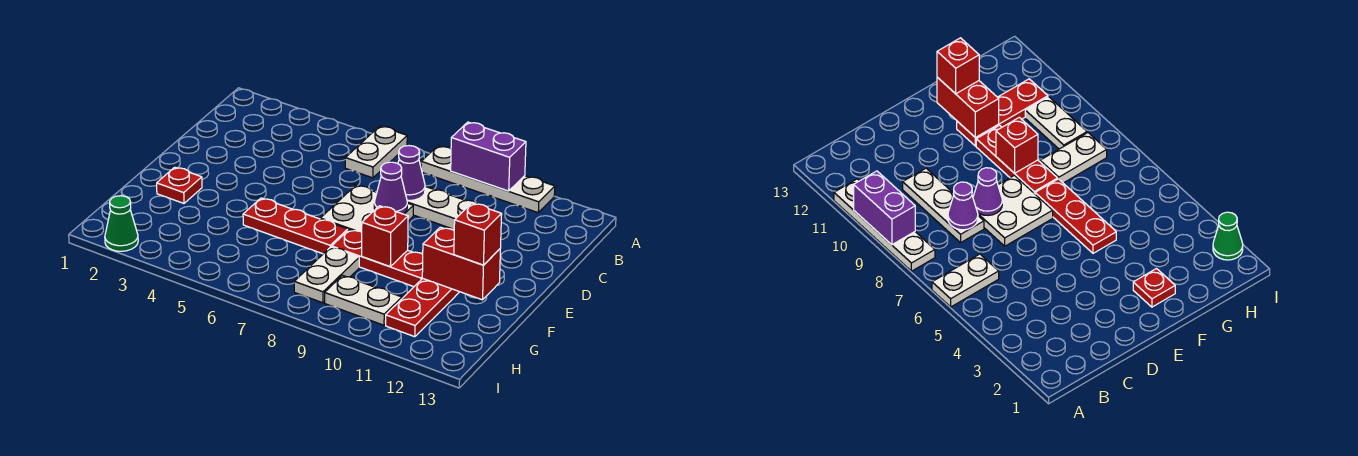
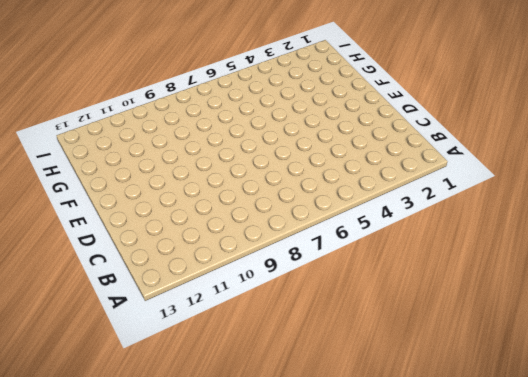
none -> white 1x2 plate [345,126,407,178]
none -> white 1x4 plate [421,146,555,213]
none -> white 1x3 plate [407,186,477,229]

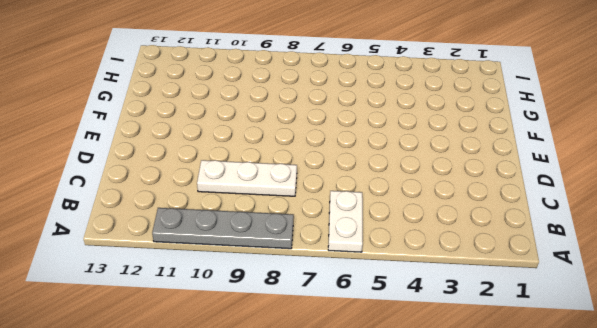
grey 1x4 plate [152,208,294,249] -> white 1x4 plate [421,146,555,213]
none -> white 2x2 plate [320,185,413,232]
none -> red 1x1 plate [157,167,202,203]
none -> red 1x3 plate [243,198,348,254]

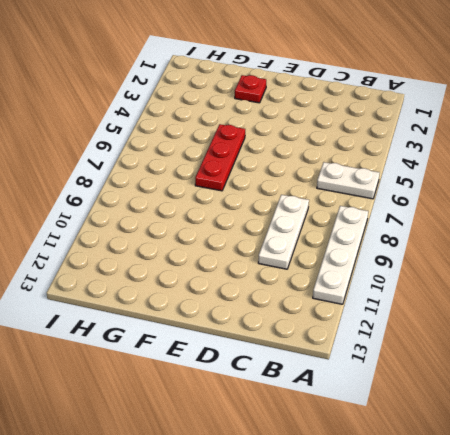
none -> white 2x2 plate [320,185,413,232]
none -> red 1x3 plate [332,230,423,287]
none -> red 1x3 plate [386,279,459,337]

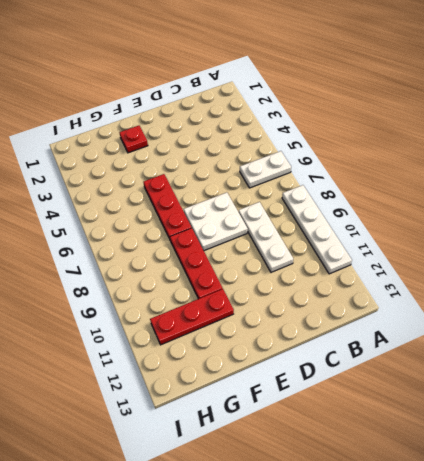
none -> white 1x2 plate [294,247,359,303]
none -> white 1x2 plate [325,276,402,325]
none -> green 1x1 cone [105,196,138,251]

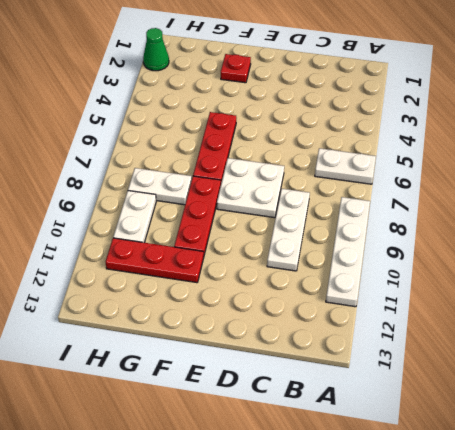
none -> purple 1x2 brick [451,122,526,191]
none -> purple 1x1 cone [398,146,425,201]
none -> purple 1x1 cone [374,162,407,214]

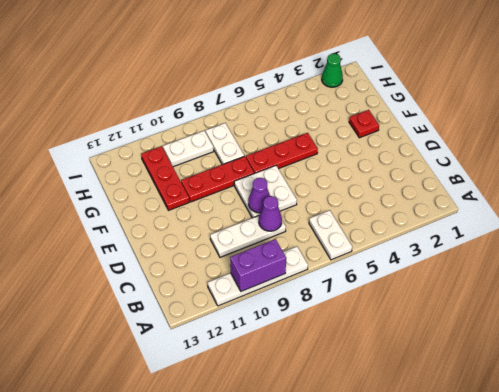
none -> red 1x1 brick [362,206,408,267]
none -> red 1x2 brick [422,227,500,300]
none -> red 1x1 brick [454,203,502,265]

